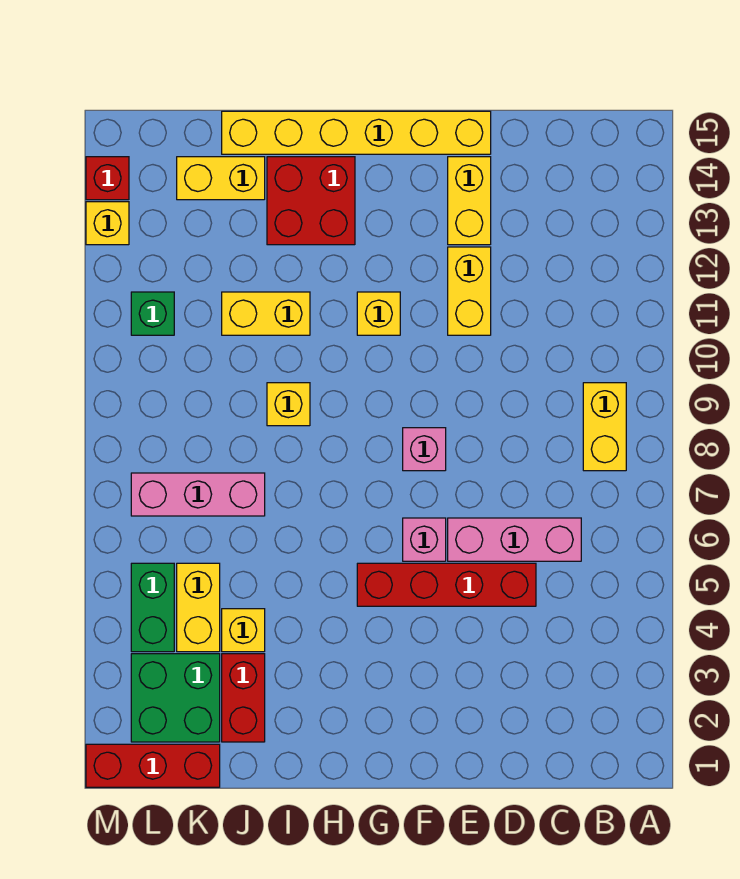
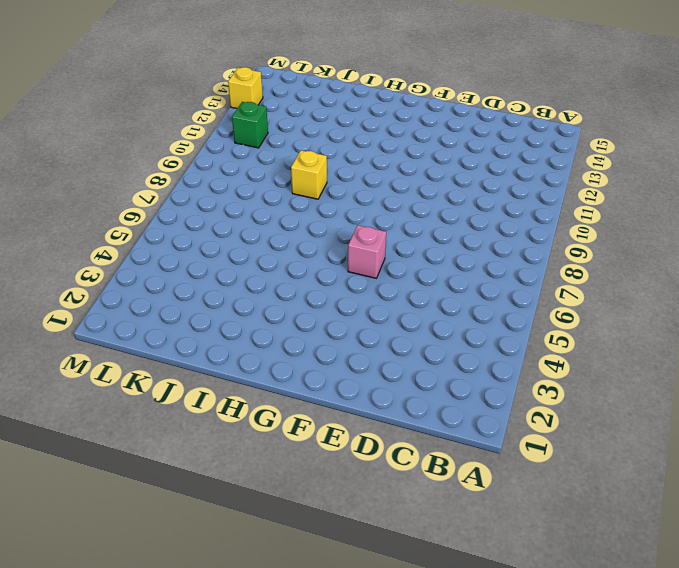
none -> yellow 1x2 brick [583,383,626,471]
none -> pink 1x3 brick [448,518,581,561]
none -> red 1x4 brick [357,563,536,606]

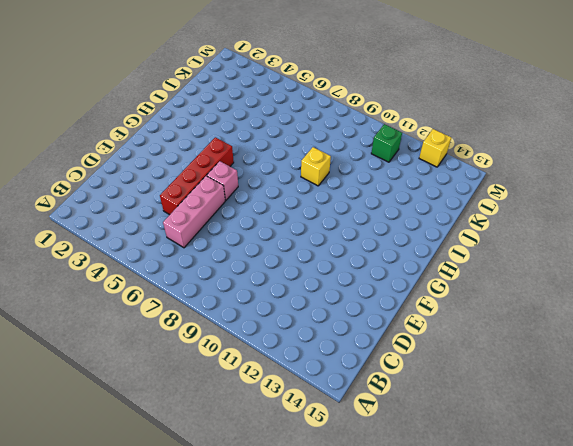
none -> yellow 1x2 brick [583,383,626,471]
none -> yellow 1x2 brick [448,247,491,335]
none -> yellow 1x2 brick [448,157,491,245]

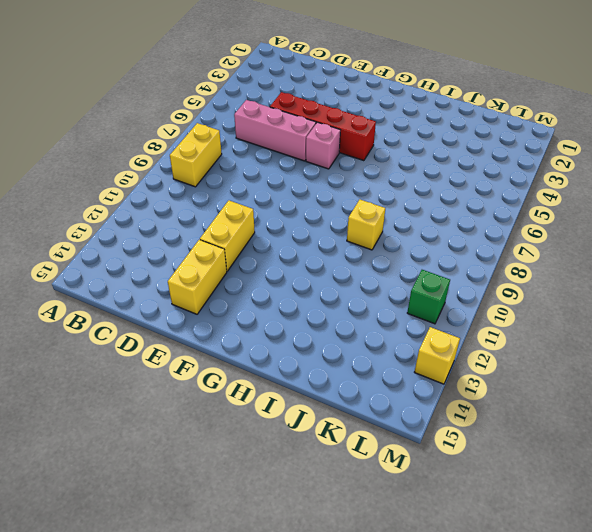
none -> yellow 1x6 brick [222,111,491,154]
none -> pink 1x1 brick [403,428,446,471]
none -> yellow 1x1 brick [357,292,400,335]

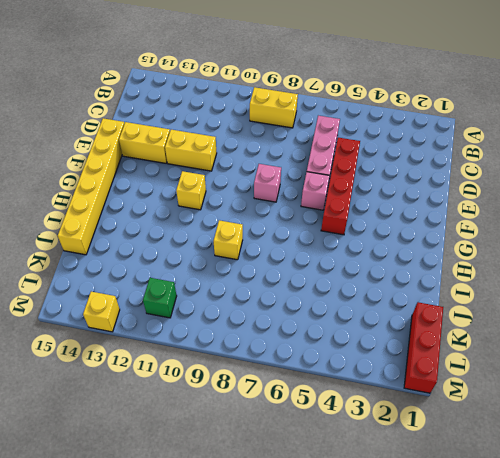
none -> red 2x2 brick [267,157,355,245]
none -> yellow 1x2 brick [222,292,310,335]
none -> red 1x2 brick [222,654,265,742]

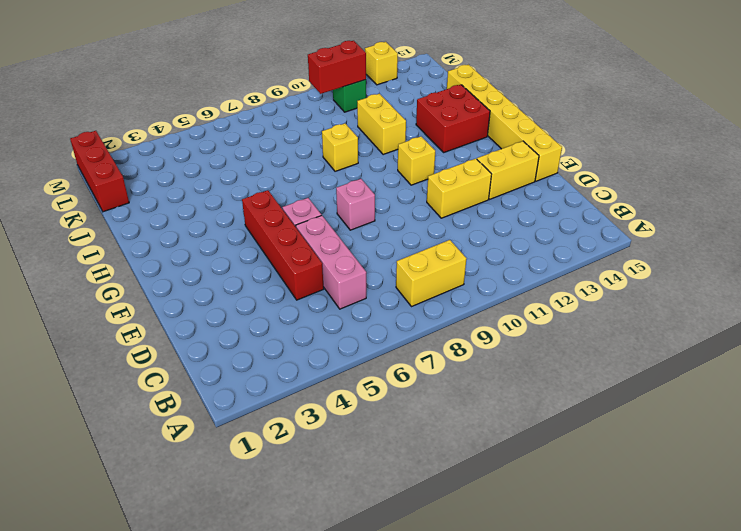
red 1x2 brick [308,41,366,94] -> red 1x2 brick moved to [222,654,265,742]
none -> yellow 1x1 brick [222,609,265,652]
none -> pink 1x3 brick [131,473,265,516]
none -> yellow 1x2 brick [177,157,265,200]

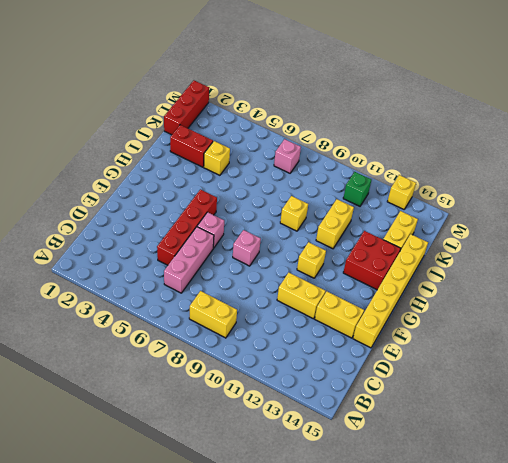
pink 1x1 brick [274,139,301,173] -> pink 1x3 brick [131,473,265,516]
none -> green 2x2 brick [131,654,220,742]
none -> yellow 1x2 brick [177,563,220,652]
none -> green 1x2 brick [131,563,174,652]

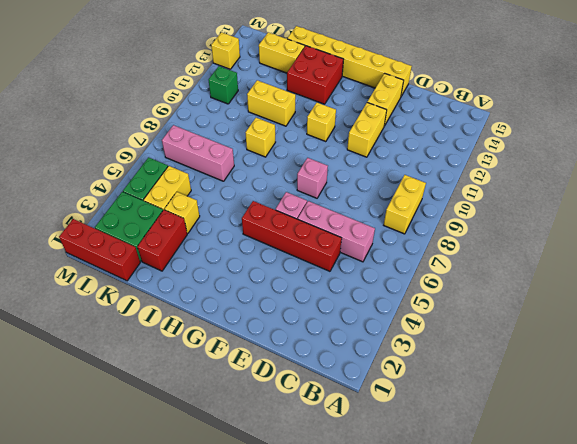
none -> red 1x1 brick [86,157,129,200]

